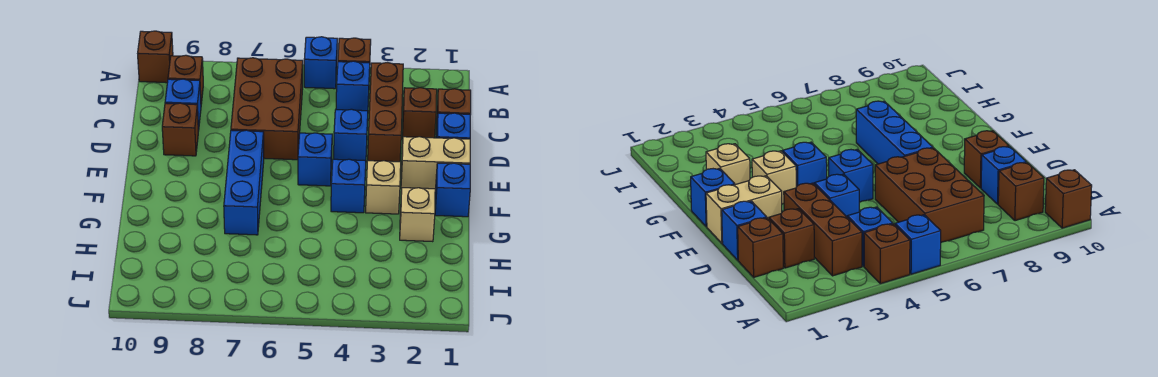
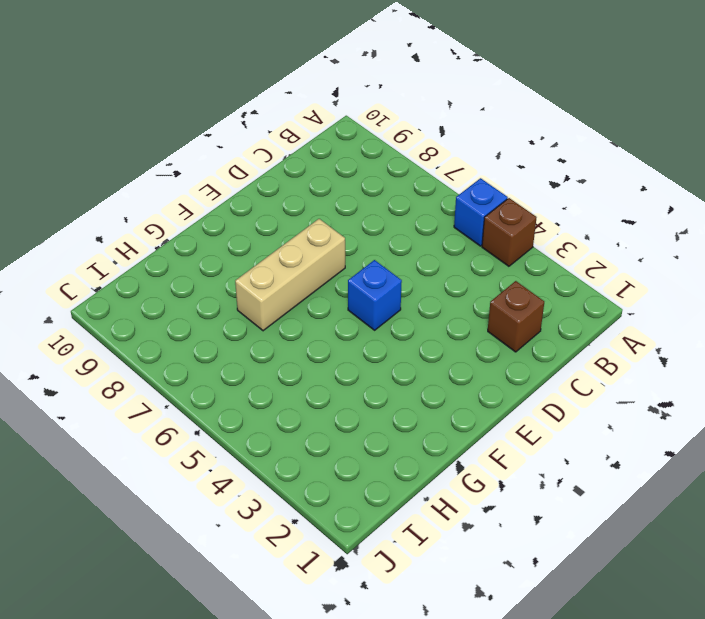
tan 1x3 brick [235,219,345,331] -> blue 1x3 brick [224,130,264,235]
none -> brown 1x1 brick [138,31,173,83]
none -> brown 1x3 brick [368,63,403,162]
none -> blue 1x1 brick [336,61,370,111]

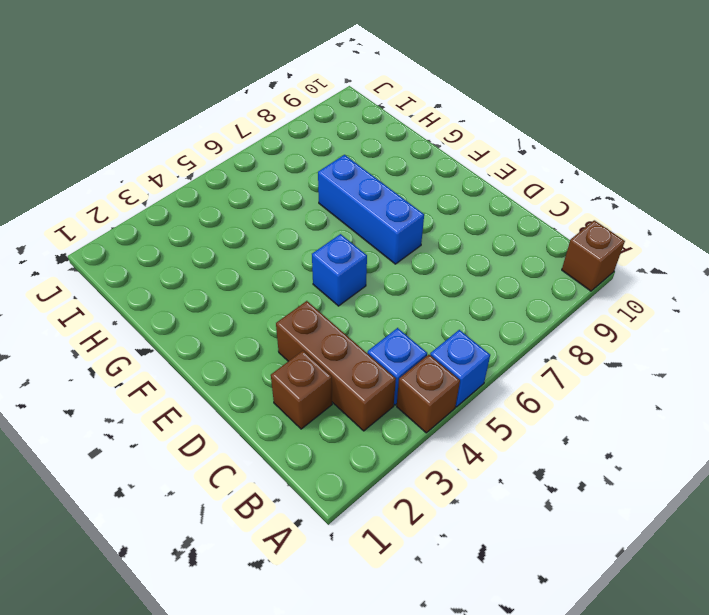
none -> brown 2x3 brick [231,58,303,160]
none -> brown 1x1 brick [168,55,203,104]
none -> brown 1x1 brick [436,89,471,135]

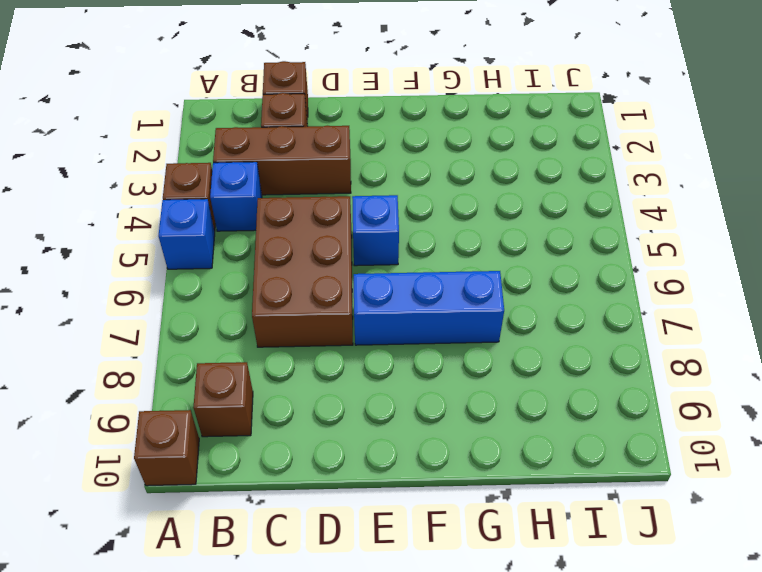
brown 2x3 brick [252,196,353,347] -> brown 2x3 brick turned to [231,58,303,160]
none -> blue 1x1 brick [165,79,201,131]
none -> blue 1x1 brick [436,113,471,139]
none -> blue 1x1 brick [334,109,368,161]

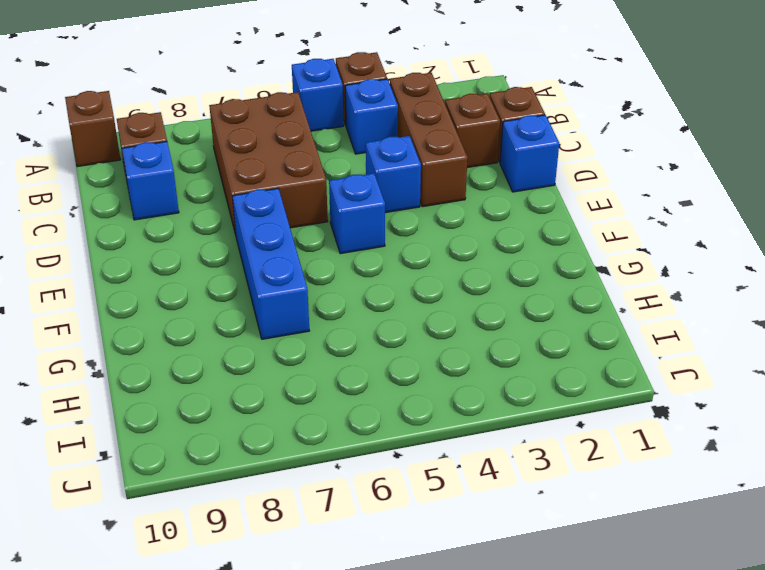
none -> brown 1x1 brick [162,103,198,156]
none -> tan 1x2 brick [401,137,470,189]
none -> blue 1x1 brick [435,163,470,217]

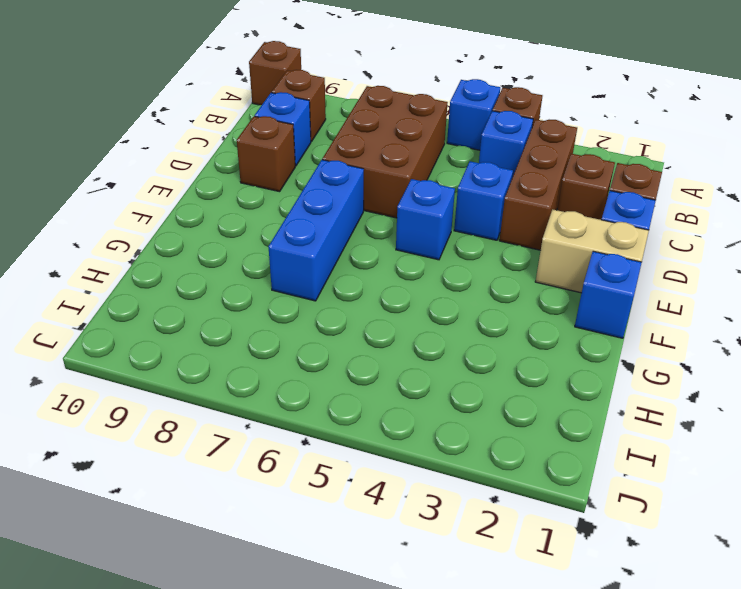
none -> tan 1x1 brick [366,161,401,214]
none -> blue 1x1 brick [331,159,366,213]
none -> tan 1x1 brick [400,188,435,242]

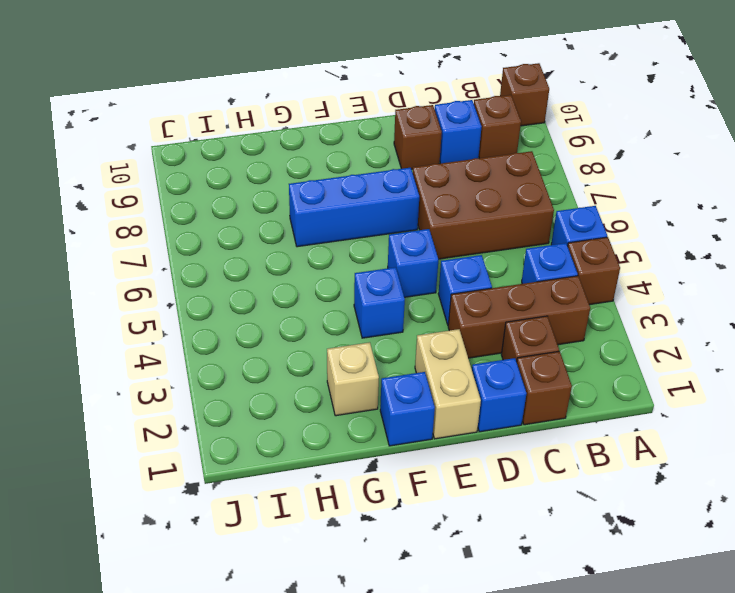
none -> tan 1x1 brick [366,161,401,214]

